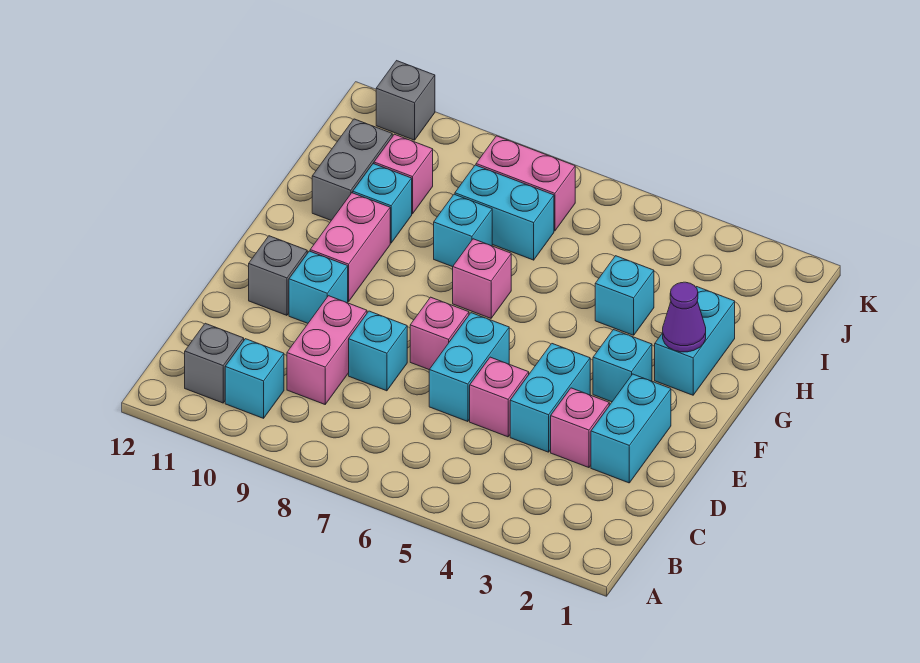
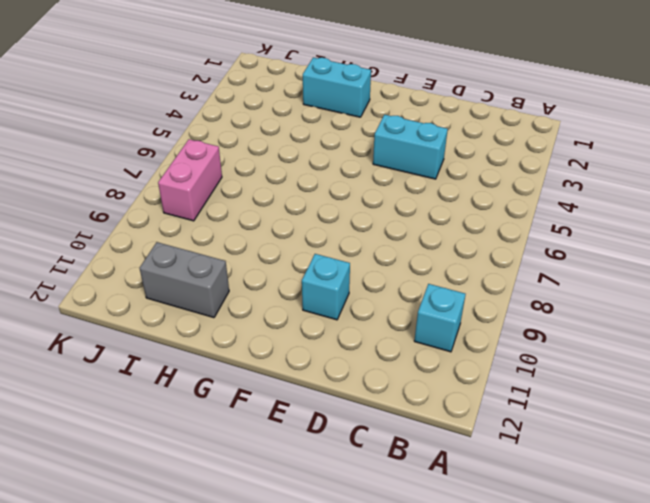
none -> grey 1x1 brick [185,323,244,403]
none -> pink 1x2 brick [287,296,367,404]
none -> cyan 1x2 brick [591,374,671,483]

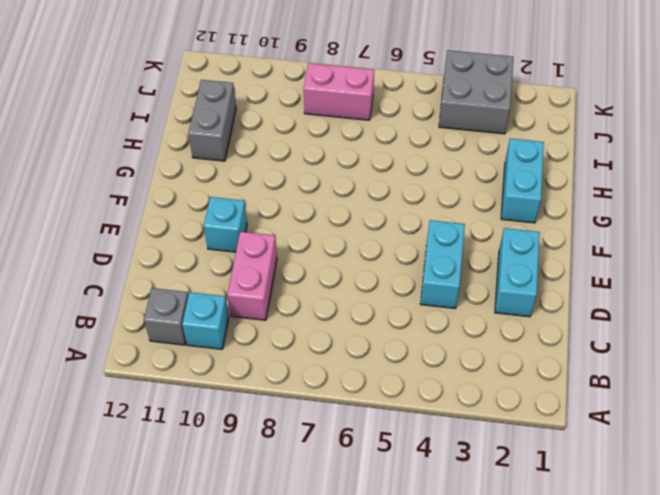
grey 2x2 brick [439,50,513,134] -> none
none -> pink 1x1 brick [551,388,609,468]
none -> pink 1x1 brick [470,357,529,437]
none -> cyan 1x2 brick [429,313,509,422]

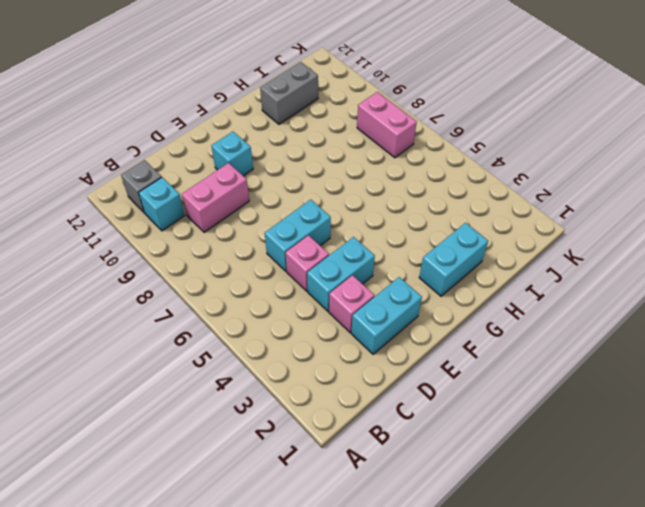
none -> cyan 1x1 brick [349,311,407,391]
none -> pink 1x1 brick [410,297,469,369]
none -> grey 1x1 brick [249,236,307,315]

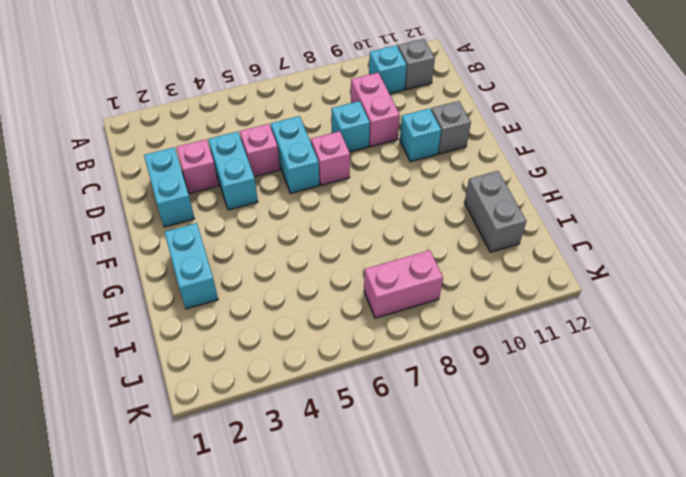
none -> cyan 1x1 brick [593,330,652,402]
none -> pink 1x2 brick [310,193,390,302]
none -> pink 1x1 brick [453,239,511,318]

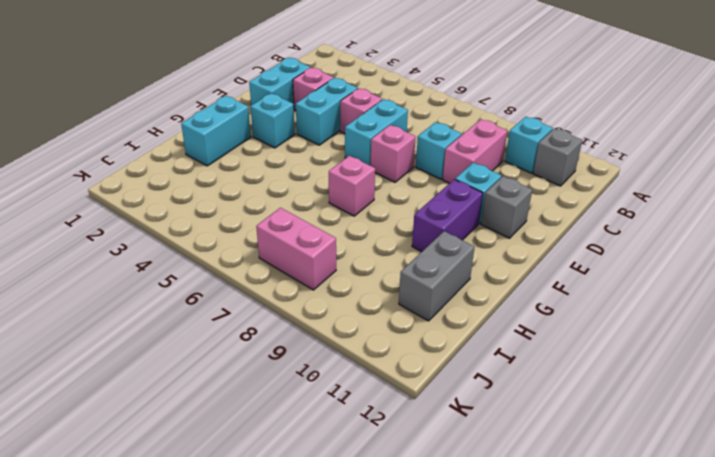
purple 1x2 brick [412,179,483,252] -> pink 1x2 brick [310,193,390,302]
none -> cyan 1x1 brick [595,256,654,335]
none -> cyan 1x1 brick [434,194,492,267]
none -> cyan 1x1 brick [353,164,412,243]

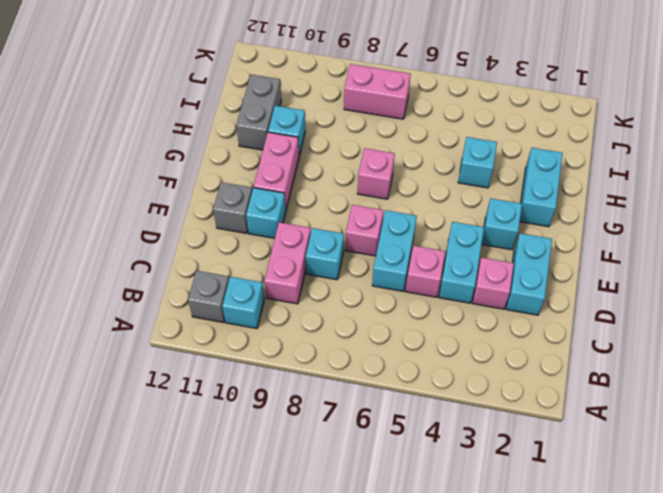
none -> cyan 1x1 brick [434,194,492,267]
none -> cyan 1x2 brick [455,165,554,260]
none -> pink 1x1 brick [374,134,433,214]

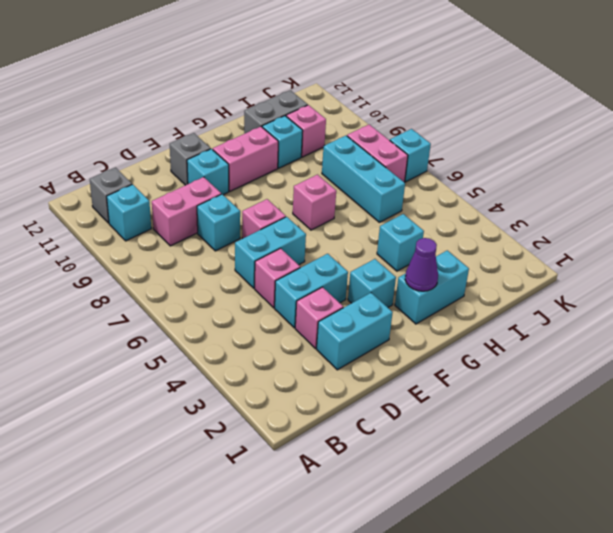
cyan 1x3 brick [322,136,405,222] -> cyan 1x2 brick [455,165,554,260]
cyan 1x1 brick [390,129,431,182] -> cyan 1x1 brick moved to [434,194,492,267]
none -> grey 1x1 brick [376,61,435,140]

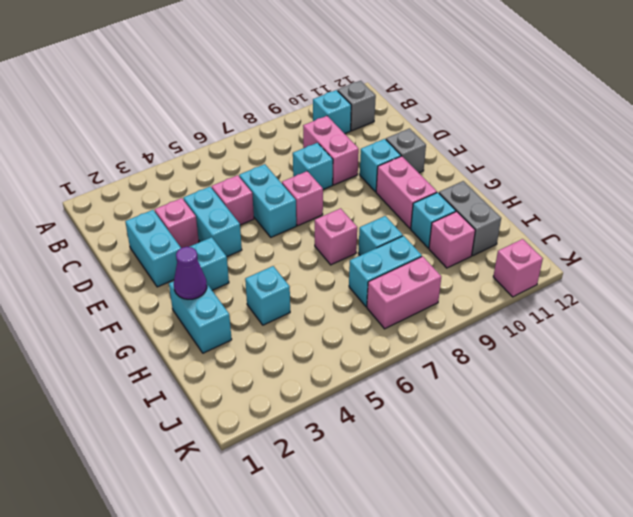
pink 1x1 brick [493,239,543,297] -> grey 1x1 brick [376,61,435,140]

